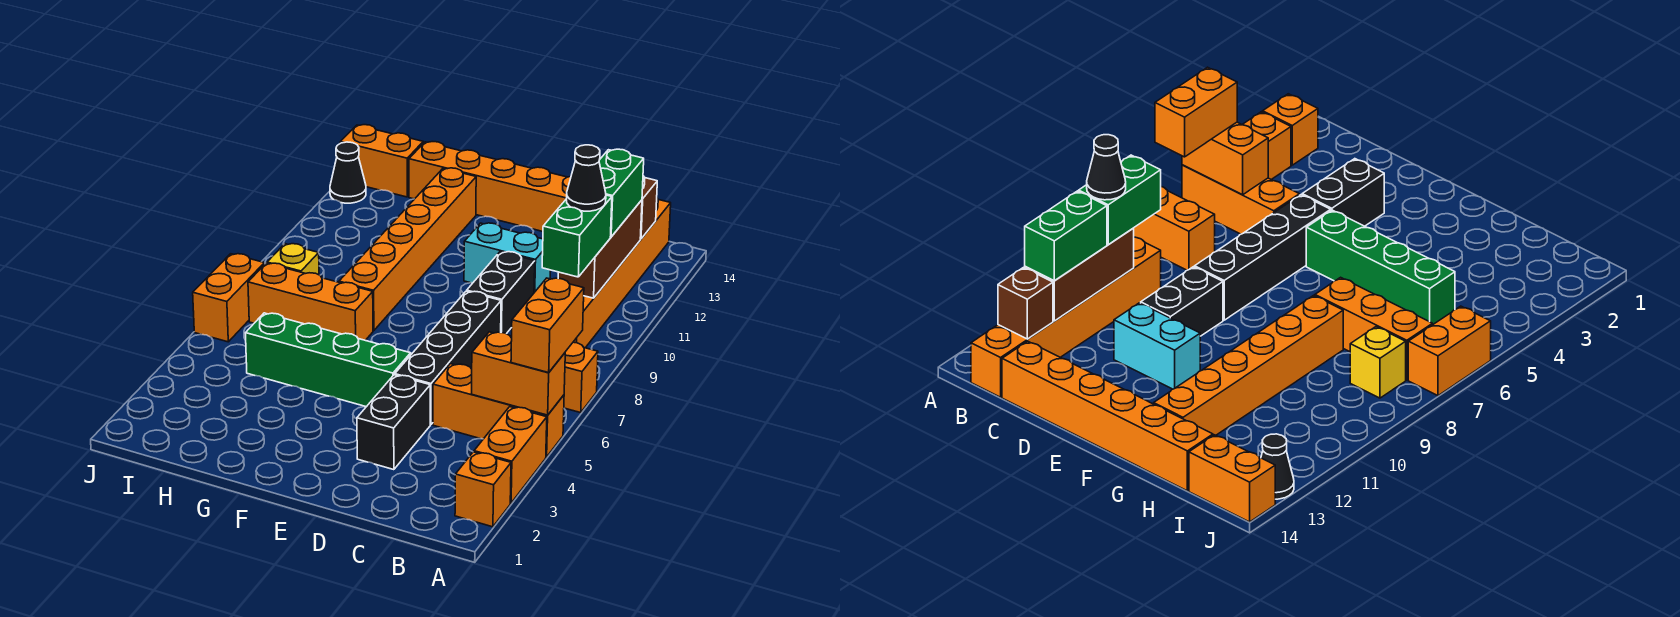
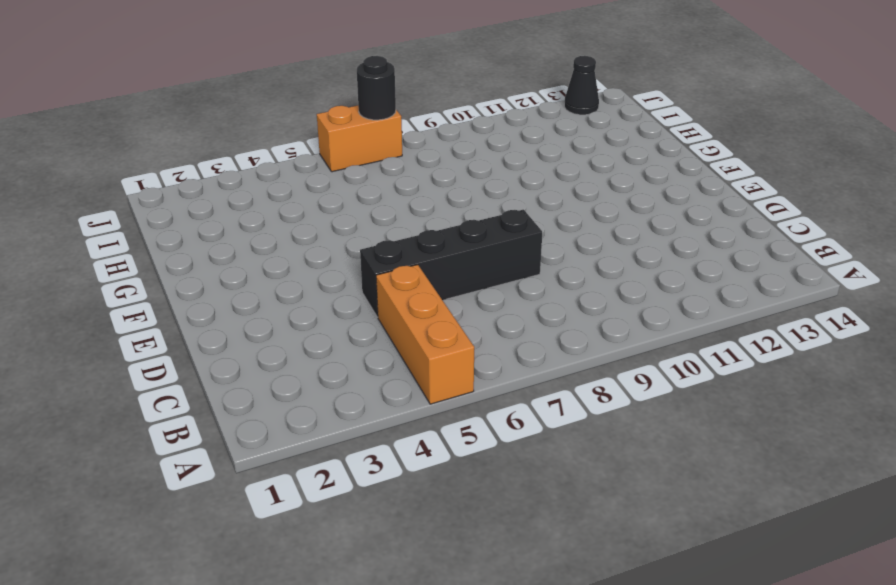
black 1x1 round brick [357,56,396,120] -> none
none -> orange 1x1 brick [455,452,511,527]
none -> orange 1x2 brick [474,407,547,503]
none -> orange 1x2 brick [564,342,598,413]

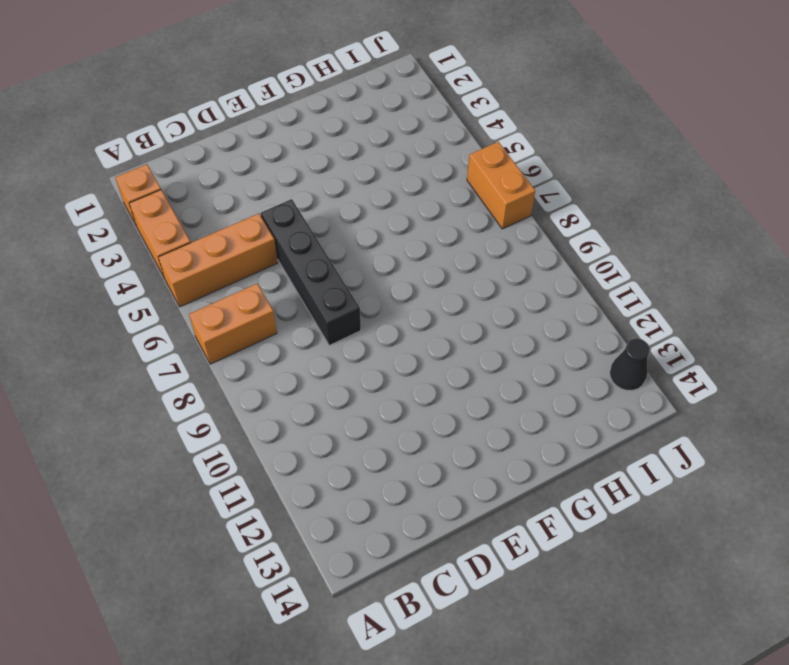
none -> orange 1x6 brick [574,199,671,348]
none -> orange 1x6 brick [409,142,571,232]
none -> black 1x2 brick [357,375,430,470]

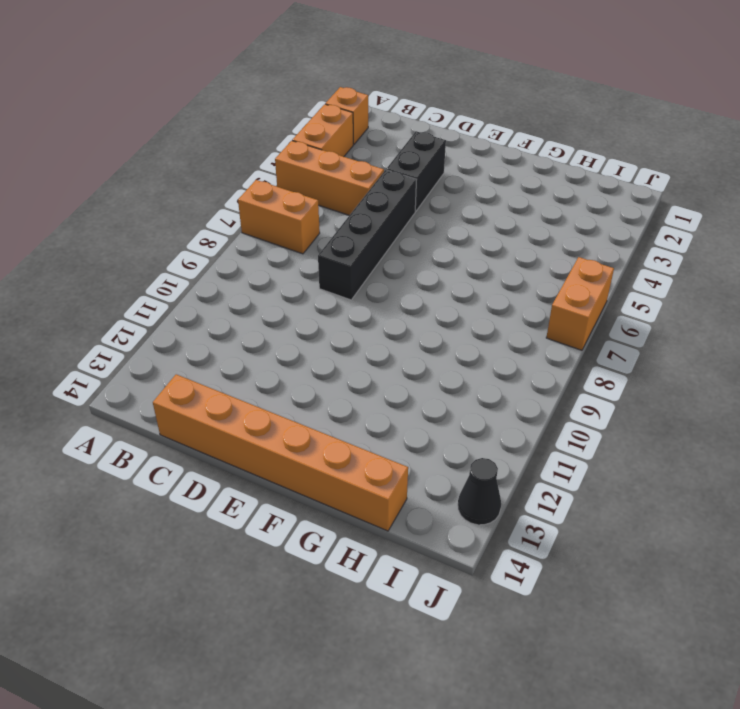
none -> orange 1x6 brick [574,199,671,348]
none -> black 1x2 brick [467,252,535,334]
none -> cyan 1x2 brick [464,223,550,293]

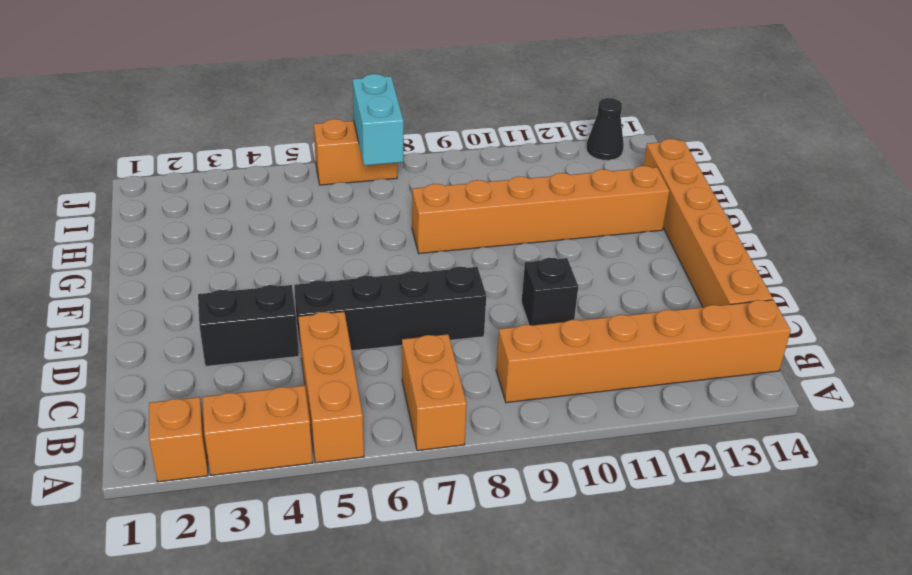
black 1x1 brick [521,258,578,325] -> black 1x2 brick [467,252,535,334]
cyan 1x2 brick [353,74,404,166] -> cyan 1x2 brick moved to [464,223,550,293]
none -> green 1x4 brick [245,313,411,407]
none -> orange 1x3 brick [248,263,373,340]
none -> yellow 1x1 brick [267,244,319,275]

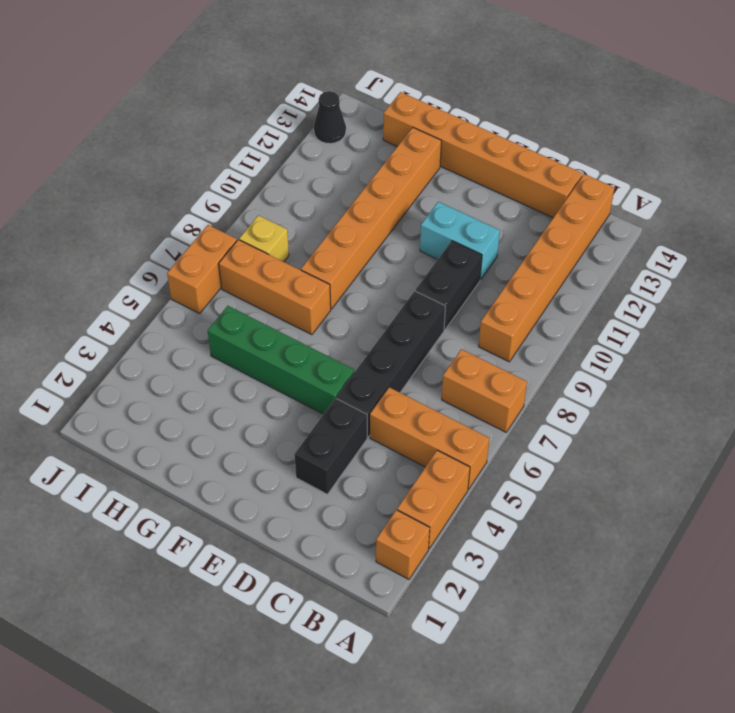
none -> orange 1x2 brick [340,125,423,197]
none -> orange 1x2 brick [472,332,565,415]
none -> brown 1x3 brick [558,200,642,298]

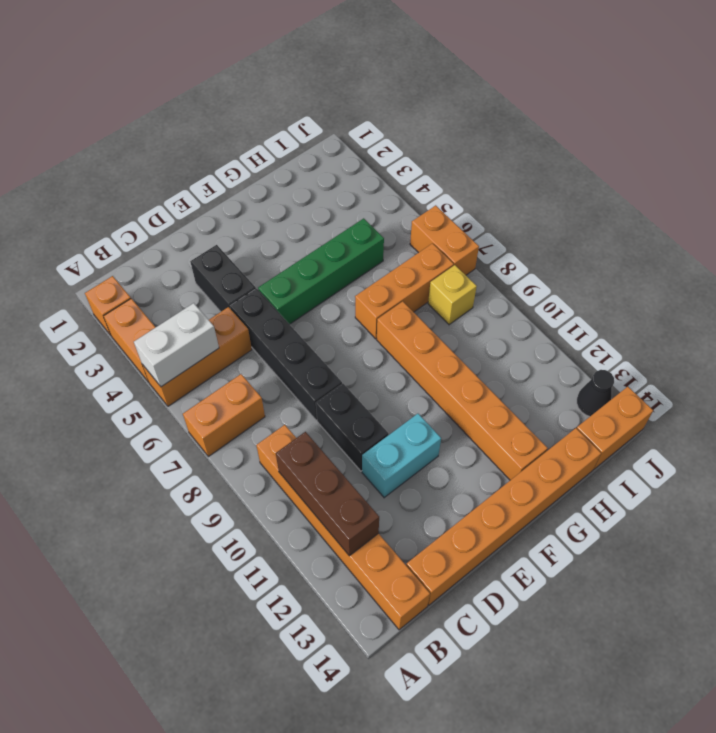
white 1x2 brick [134,303,219,387] -> orange 1x2 brick [472,332,565,415]
none -> brown 1x1 brick [640,176,657,239]
none -> orange 1x2 brick [511,278,584,373]
none -> green 1x2 brick [542,195,612,277]

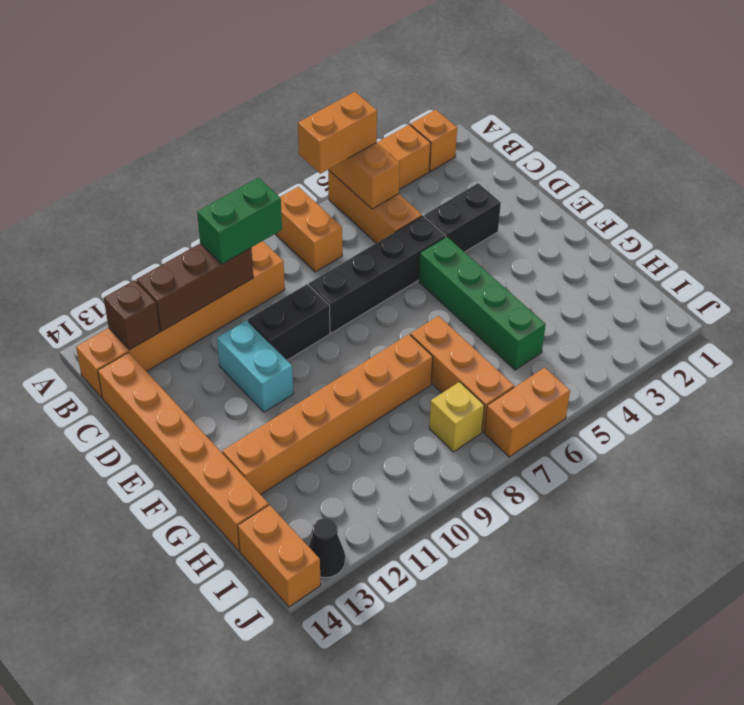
none -> green 1x2 brick [599,149,644,237]
none -> black 1x1 cone [566,145,606,211]

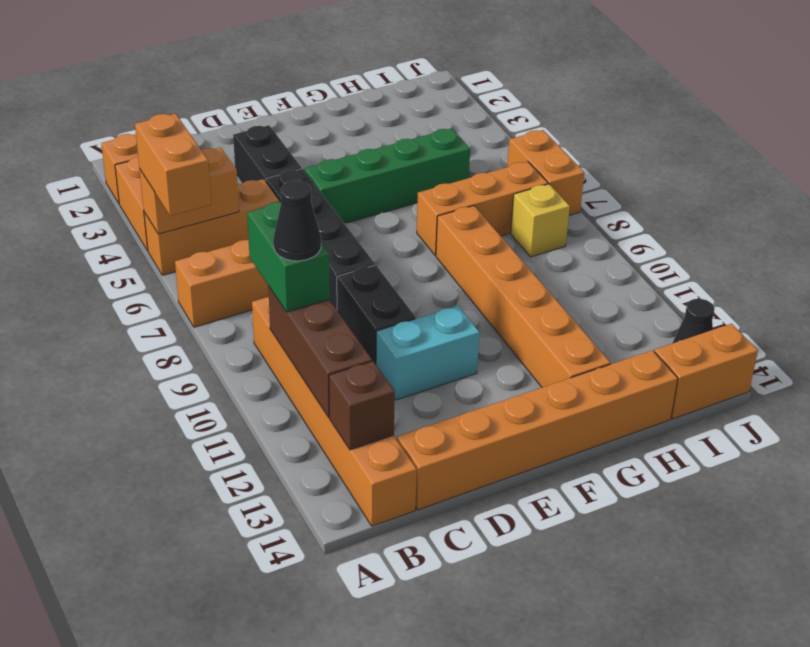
none -> green 1x2 brick [599,149,644,237]

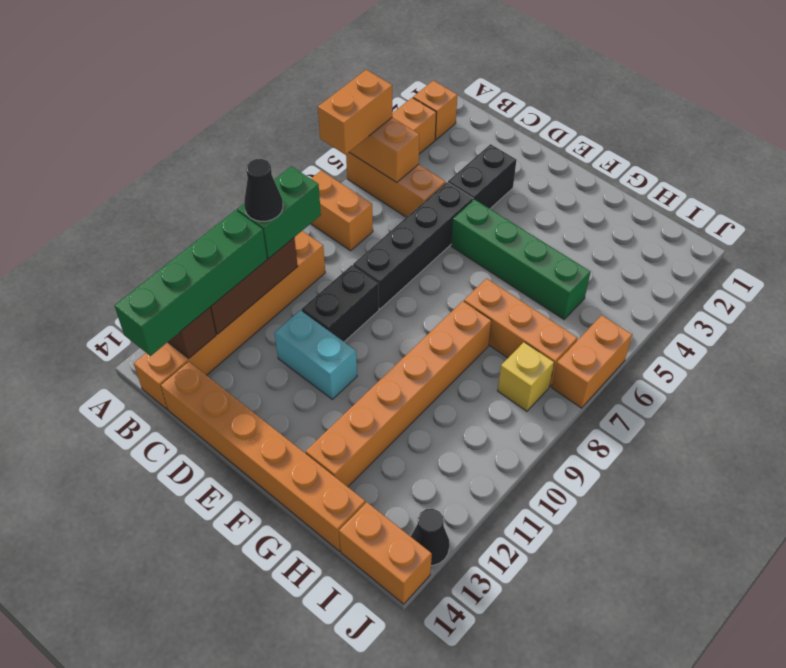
green 1x4 brick [114,210,267,356] -> green 1x2 brick [599,149,644,237]

